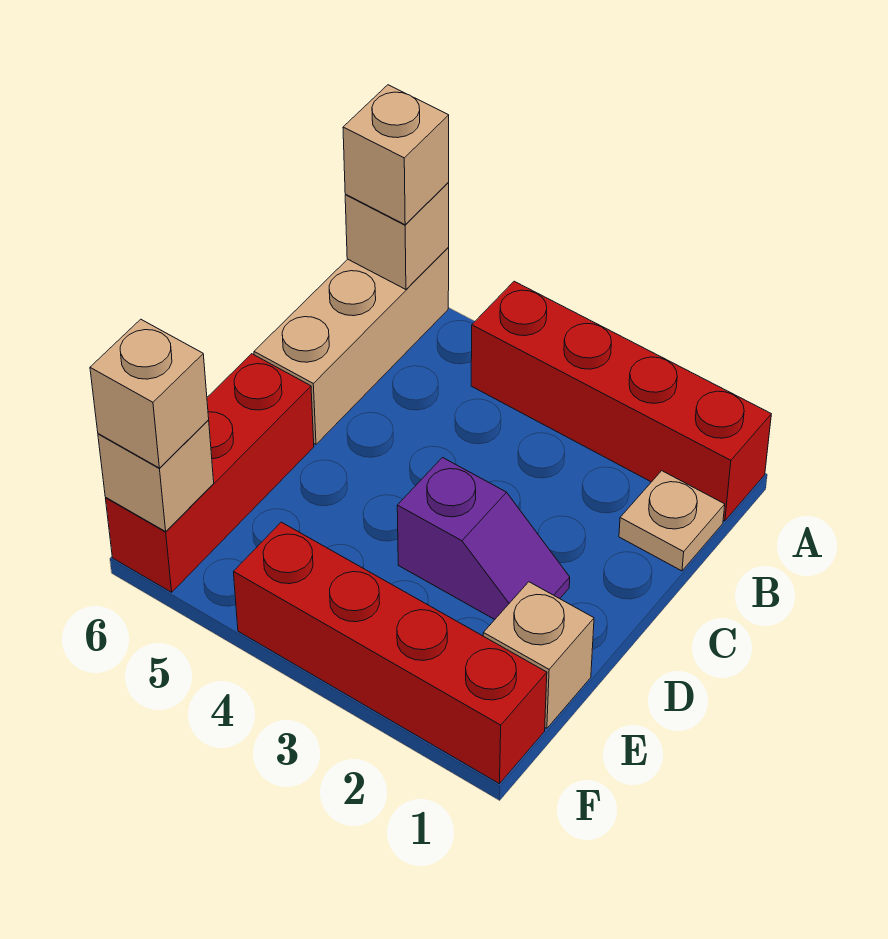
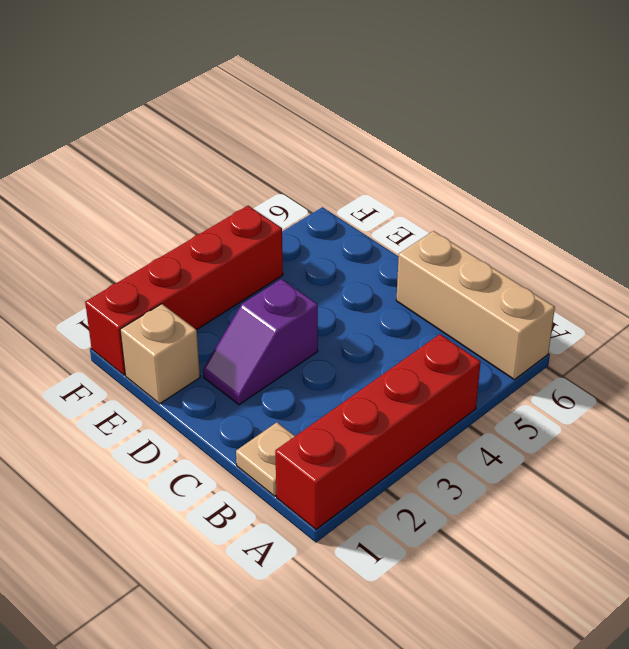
none -> red 1x3 brick [105,354,314,592]
none -> tan 1x1 brick [345,183,449,289]

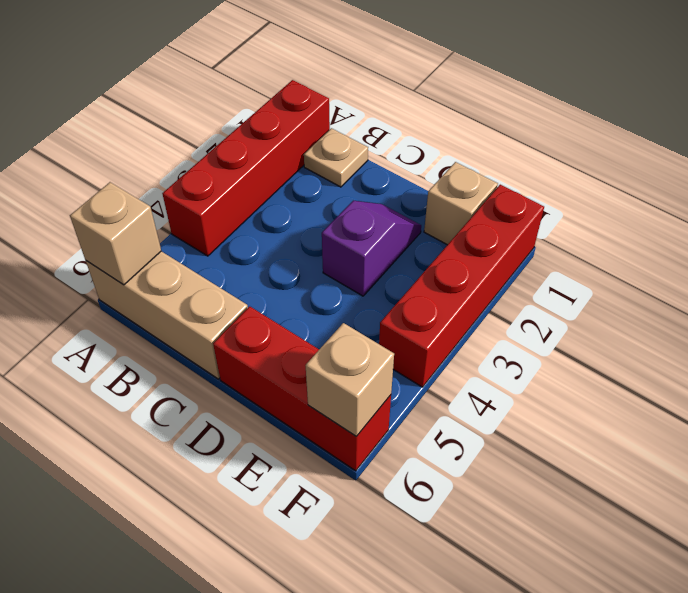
none -> tan 1x1 brick [343,85,449,225]
none -> tan 1x1 brick [90,319,209,468]

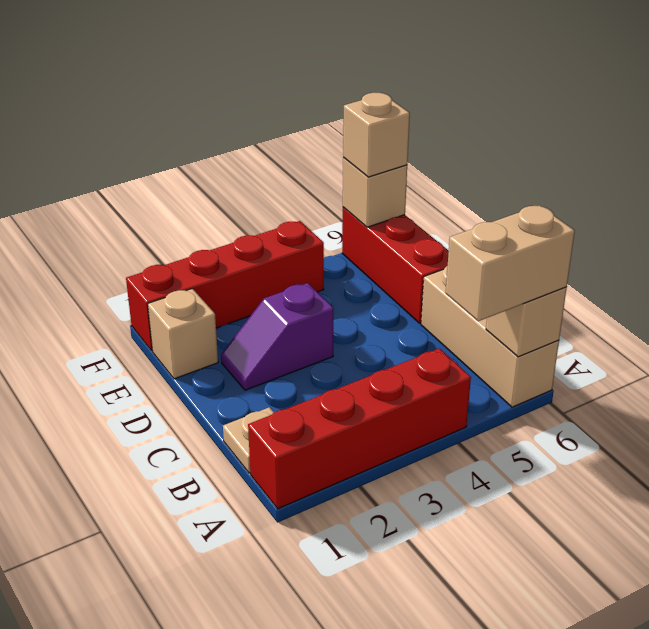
tan 1x2 brick [446,205,575,321] -> tan 1x1 brick [343,85,449,225]

